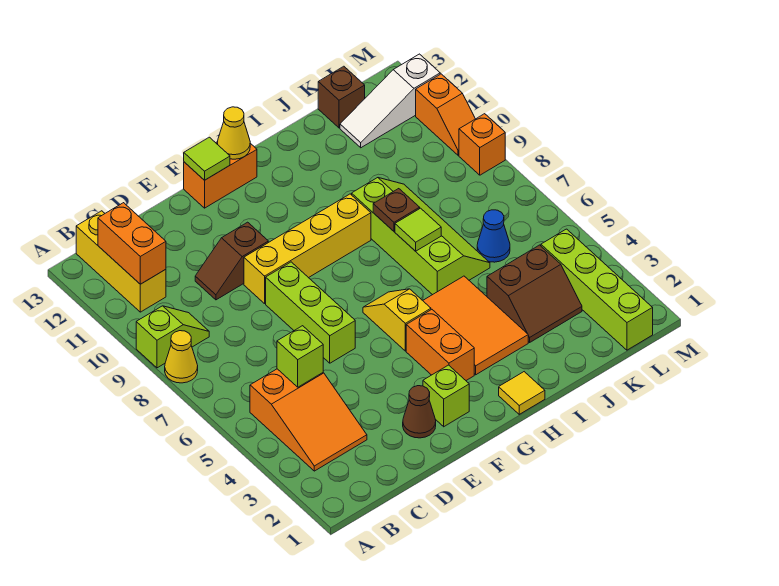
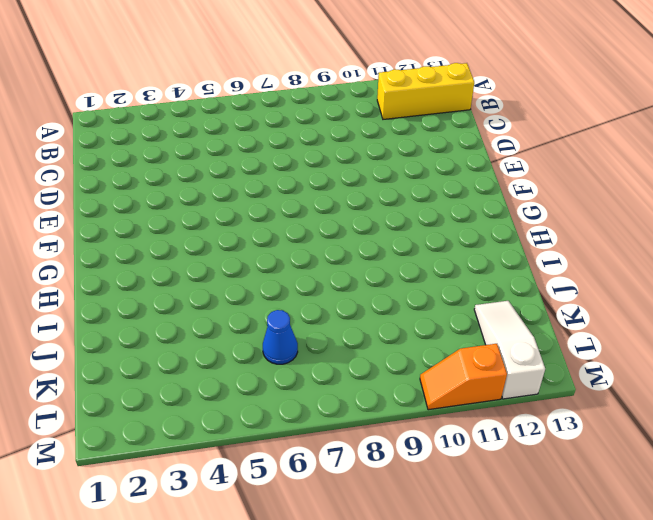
none -> yellow 1x1 cone [165,331,198,383]
none -> lime 1x2 slope [136,306,209,368]
none -> orange 2x3 slope [250,369,367,471]

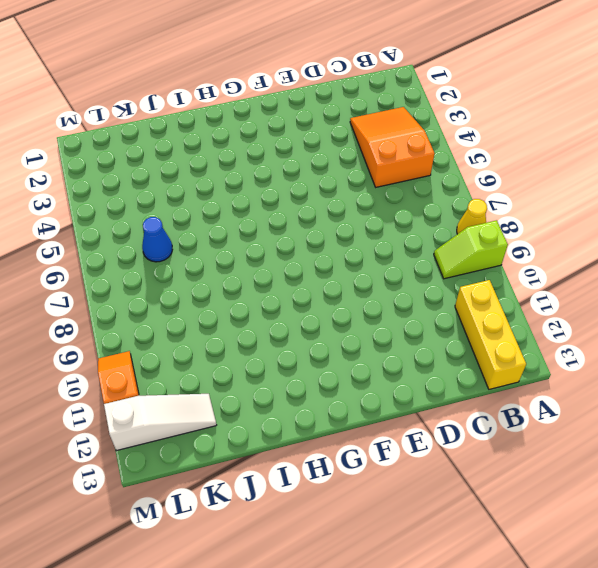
none -> brown 1x2 slope [195,222,268,300]
none -> brown 1x1 cone [403,386,436,438]
none -> lime 1x3 brick [266,262,355,363]

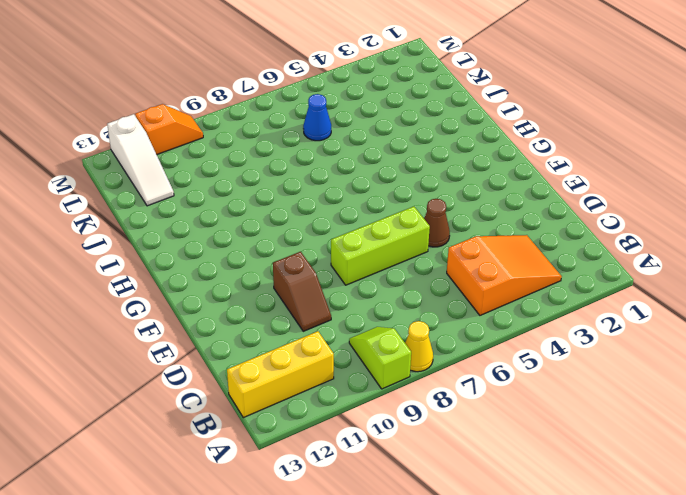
brown 1x1 cone [424,199,450,247] -> brown 1x1 cone moved to [403,386,436,438]
none -> yellow 1x4 brick [244,194,371,304]
none -> lime 1x1 brick [423,365,469,427]
none -> orange 1x2 brick [184,142,257,208]

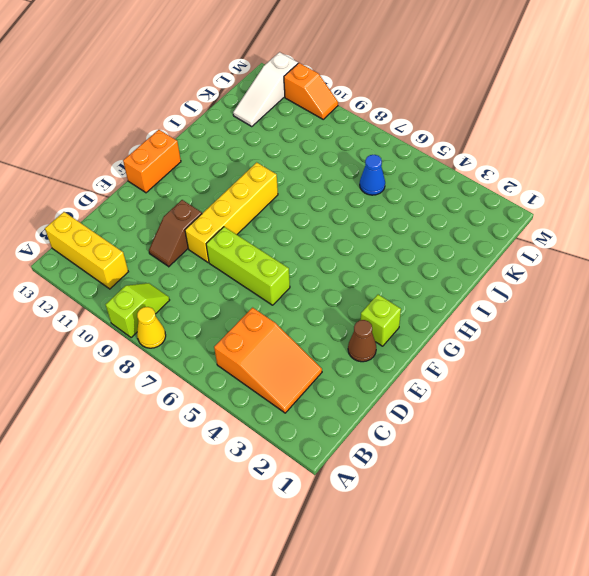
none -> orange 1x2 brick [406,310,474,380]
none -> yellow 1x2 slope [363,289,431,351]
none -> yellow 1x1 tile [499,372,545,414]

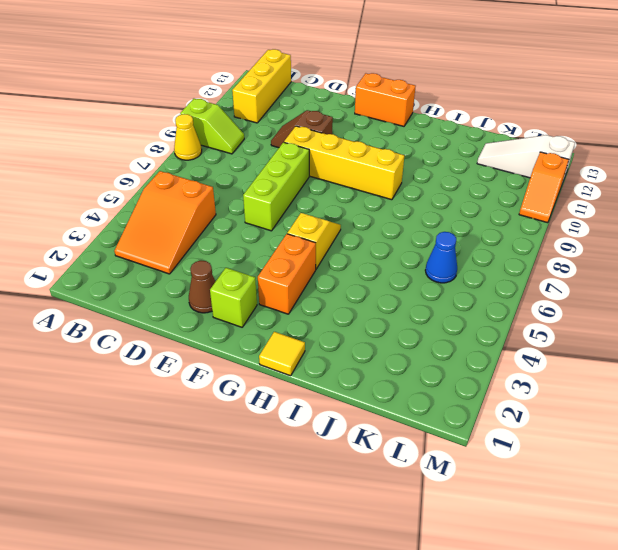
none -> orange 2x3 tile [423,276,528,375]
none -> lime 2x4 slope [352,178,490,295]
none -> brown 2x2 slope [487,245,582,342]

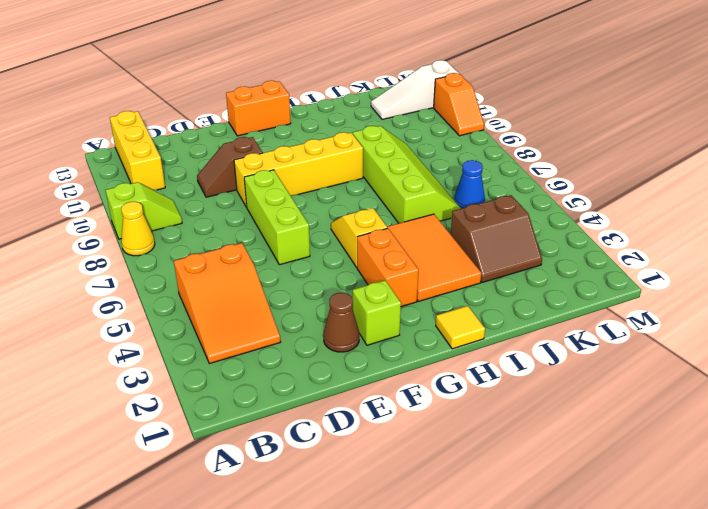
none -> brown 1x1 brick [318,66,365,128]
none -> lime 1x4 brick [541,229,653,350]
none -> orange 1x1 brick [459,114,505,175]

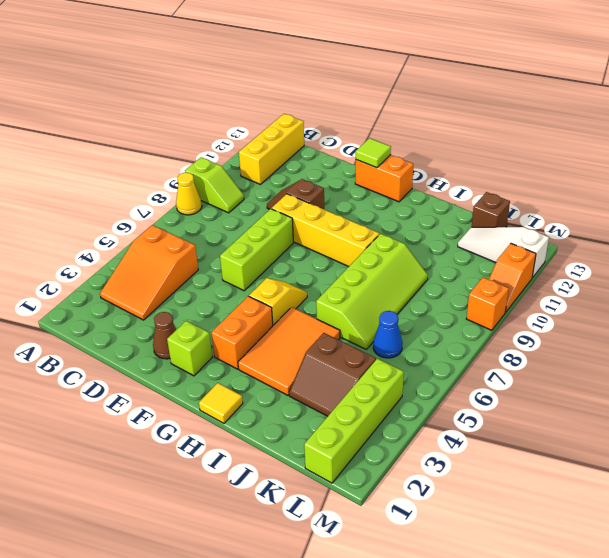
none -> orange 1x2 brick [98,203,166,284]
none -> lime 1x1 brick [277,326,323,387]
none -> yellow 1x1 cone [217,107,250,159]

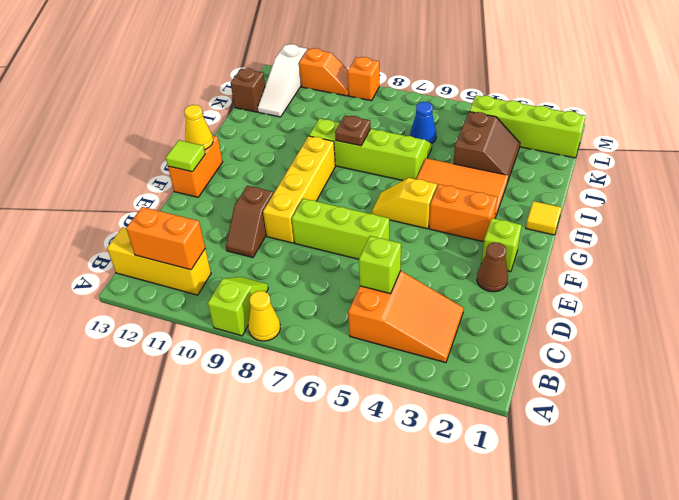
none -> lime 1x1 tile [395,208,441,251]

